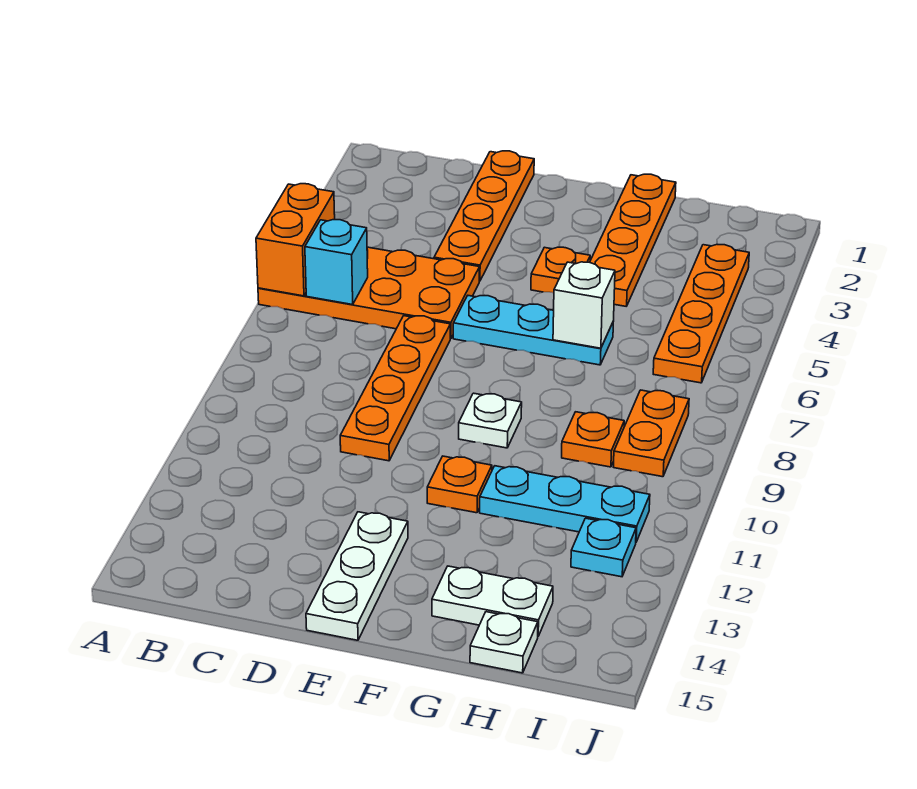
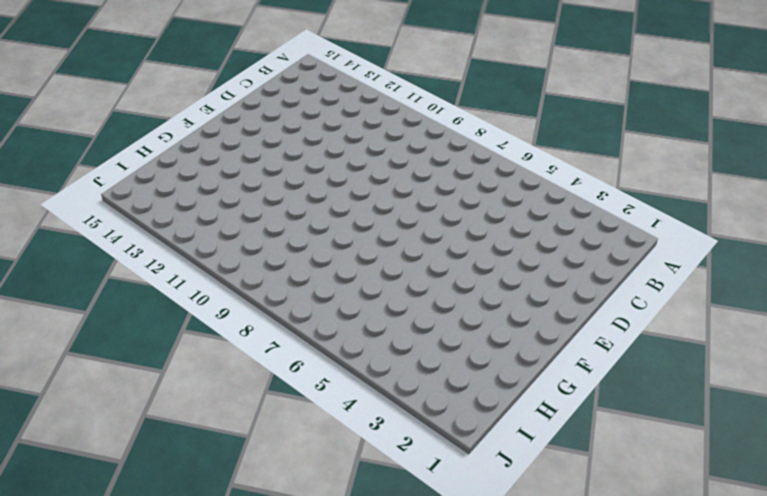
none -> orange 2x4 plate [258,247,479,338]
none -> orange 1x4 plate [434,151,534,281]
none -> orange 1x4 plate [340,316,450,461]

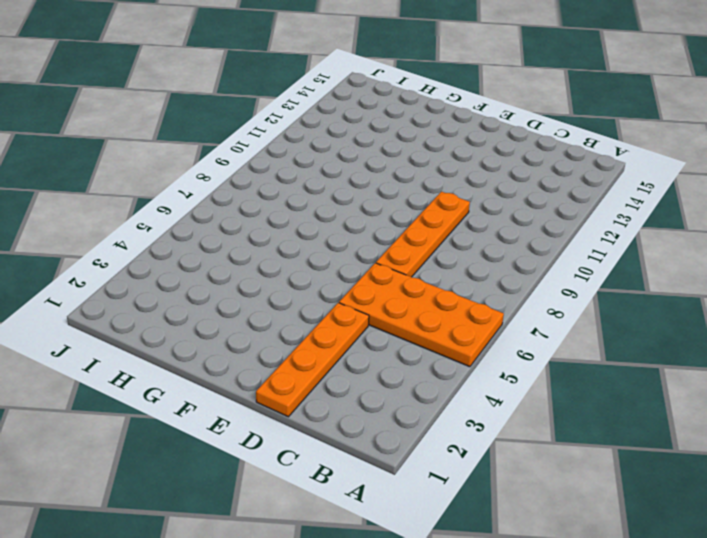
none -> cyan 1x3 plate [453,296,613,365]
none -> white 1x3 plate [306,512,408,640]
none -> orange 1x1 plate [531,247,590,293]

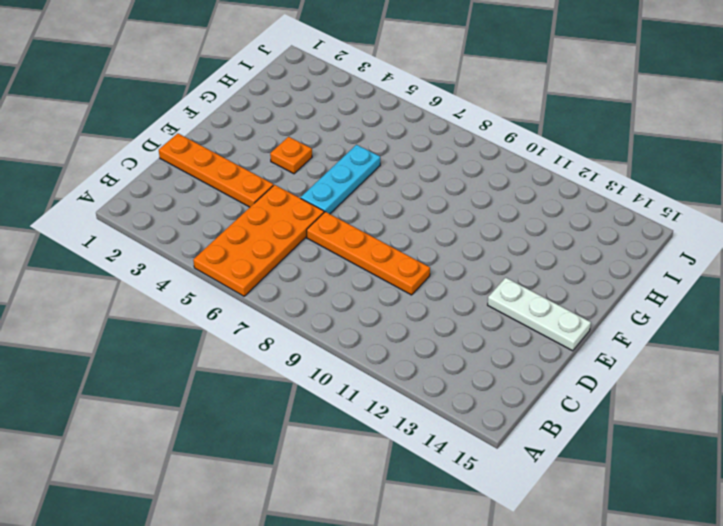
none -> white 1x1 plate [459,393,522,448]
none -> orange 1x1 plate [427,456,492,513]
none -> orange 1x4 plate [590,174,676,306]

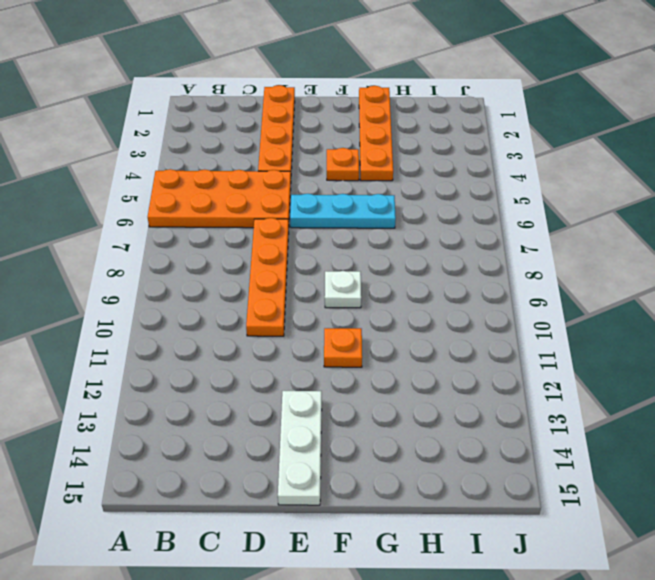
none -> cyan 1x3 plate [480,466,650,542]
none -> white 1x2 plate [432,566,553,636]
none -> orange 1x1 plate [562,412,624,467]

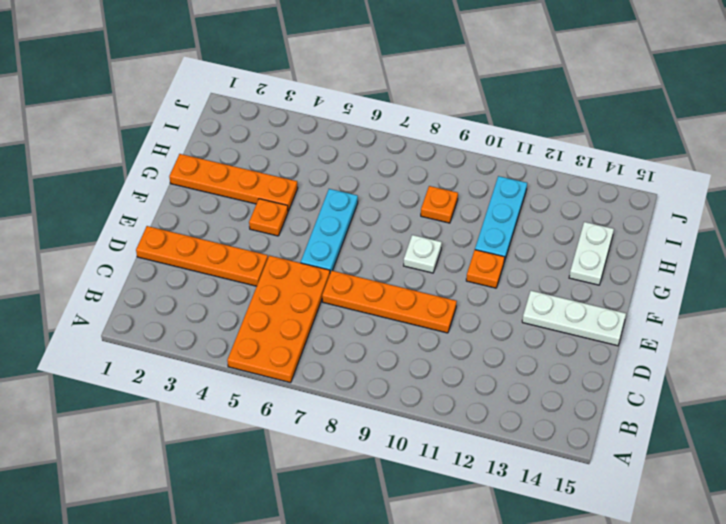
none -> white 1x1 plate [470,612,538,673]
none -> orange 1x4 plate [653,245,749,383]
none -> orange 1x2 plate [614,390,689,477]

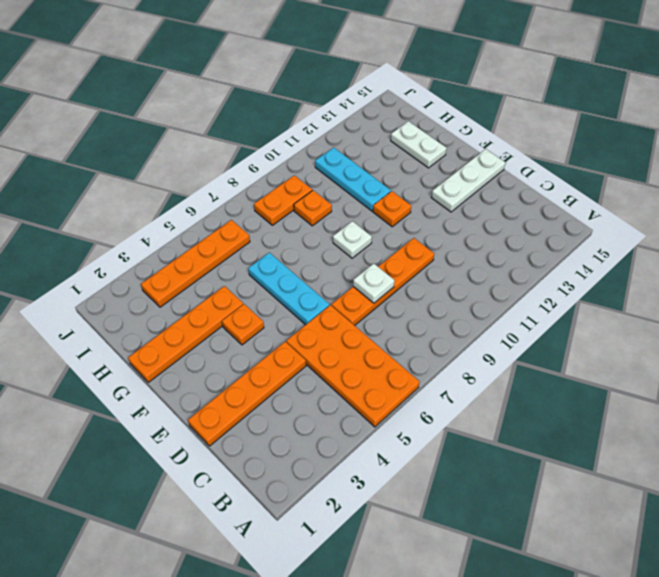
white 1x1 plate [353,264,395,303] -> white 1x1 plate moved to [470,612,538,673]
none -> cyan 1x1 plate [571,518,636,577]
none -> orange 1x2 brick [256,184,335,296]
none -> cyan 1x1 brick [305,220,368,305]

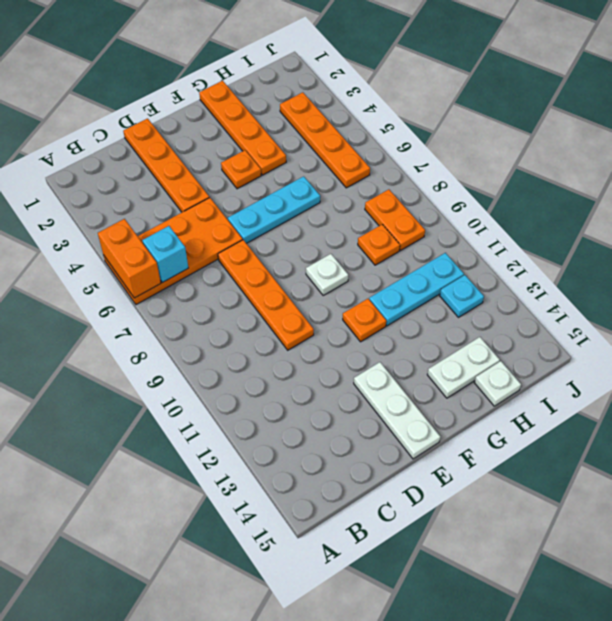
none -> white 1x1 brick [553,262,615,348]

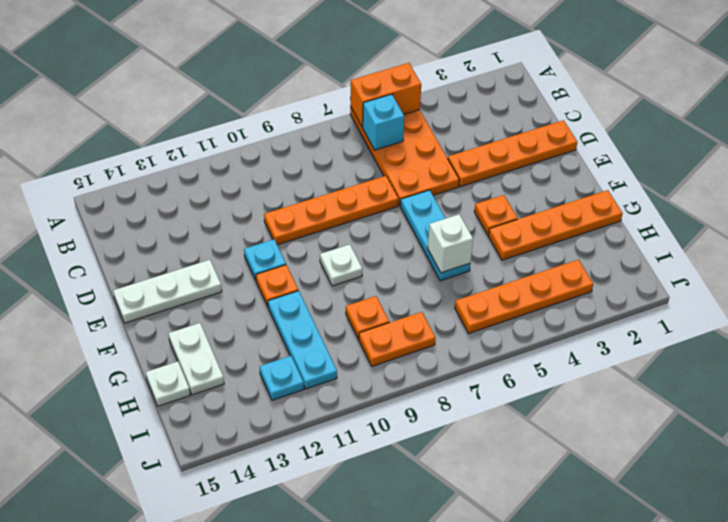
cyan 1x1 plate [244,239,286,280] -> none

